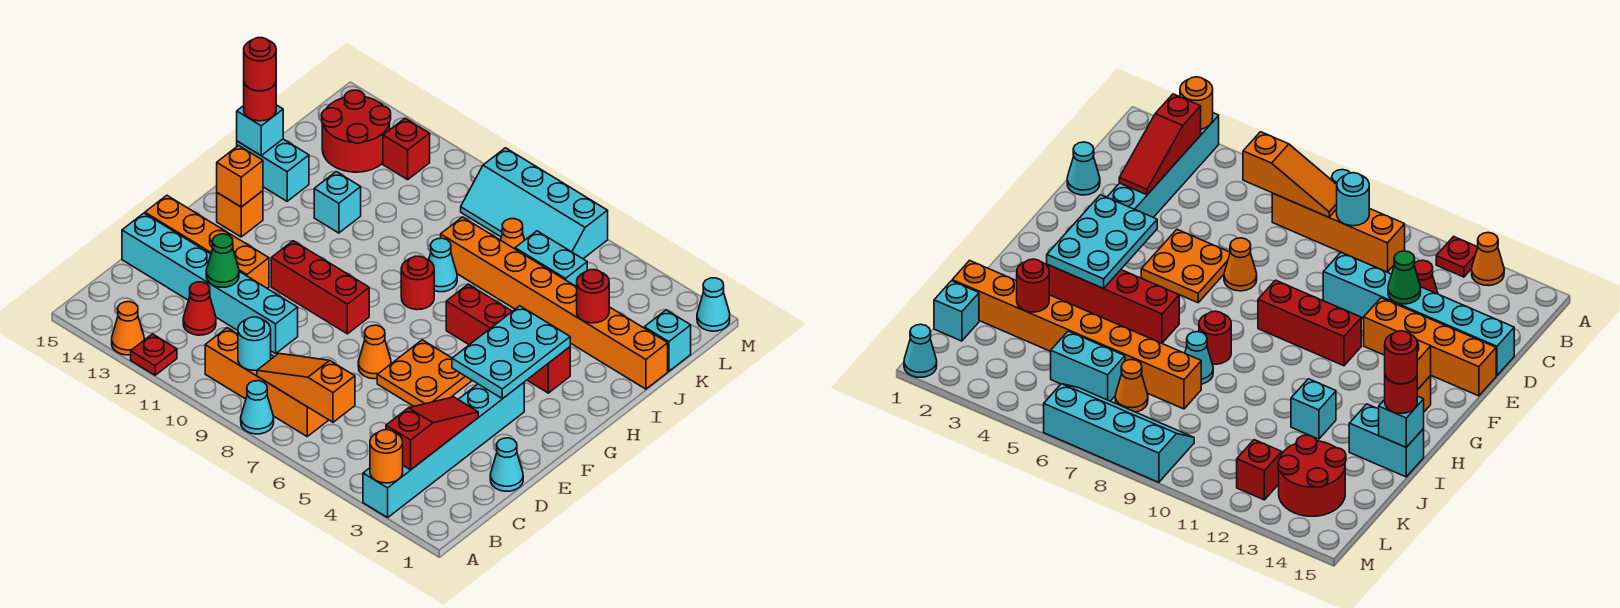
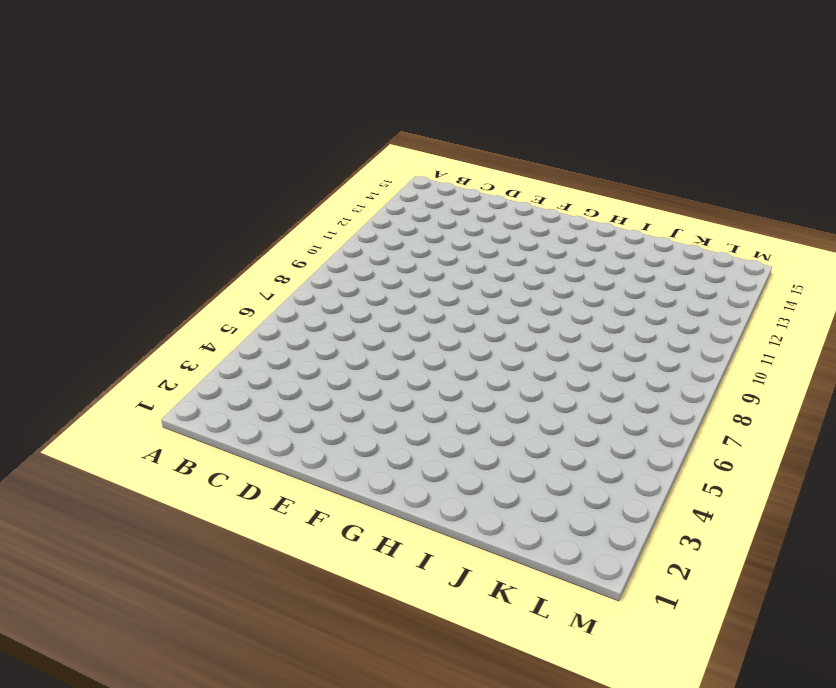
none -> cyan 1x6 brick [363,383,524,518]
none -> cyan 1x1 cone [241,381,274,434]
none -> red 1x1 plate [131,334,177,375]
none -> orange 1x1 cone [112,302,144,355]

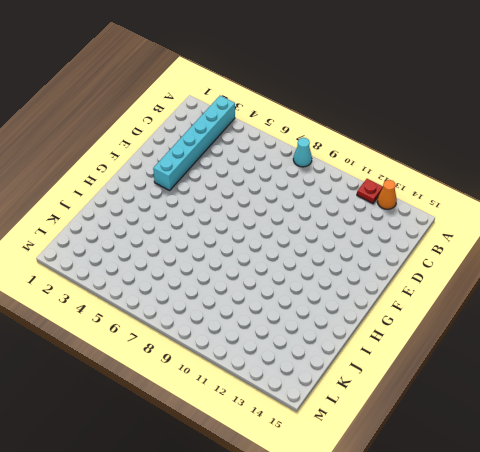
none -> orange 1x4 brick [205,328,328,436]
none -> red 1x1 cone [183,282,216,335]
none -> cyan 1x1 cone [490,438,523,491]
none -> cyan 1x6 brick [122,213,298,353]

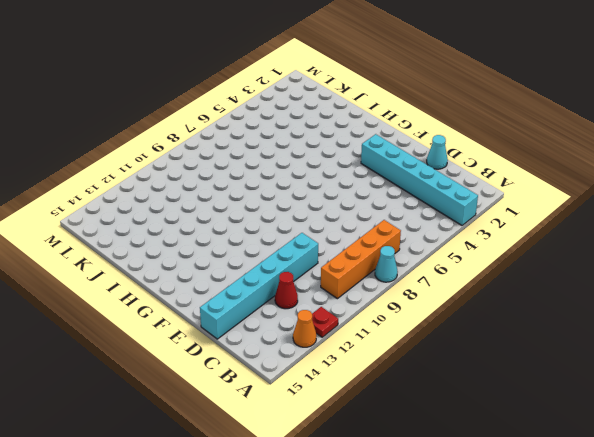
none -> orange 2x2 plate [377,340,472,406]
none -> orange 1x1 cone [358,325,391,379]
none -> orange 1x4 brick [145,195,269,289]
none -> red 1x3 brick [271,241,369,334]

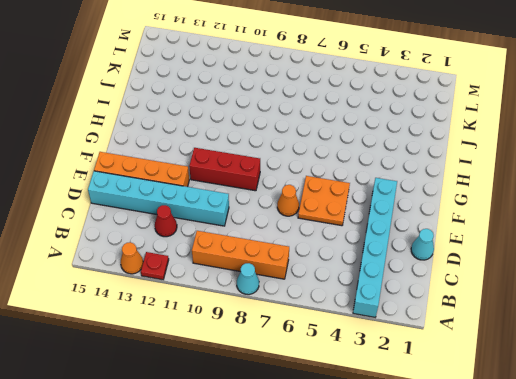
none -> orange 1x1 brick [217,191,263,237]
none -> red 1x4 brick [446,284,570,393]
none -> red 1x1 round brick [401,256,434,310]
none -> cyan 1x1 cone [429,238,457,292]

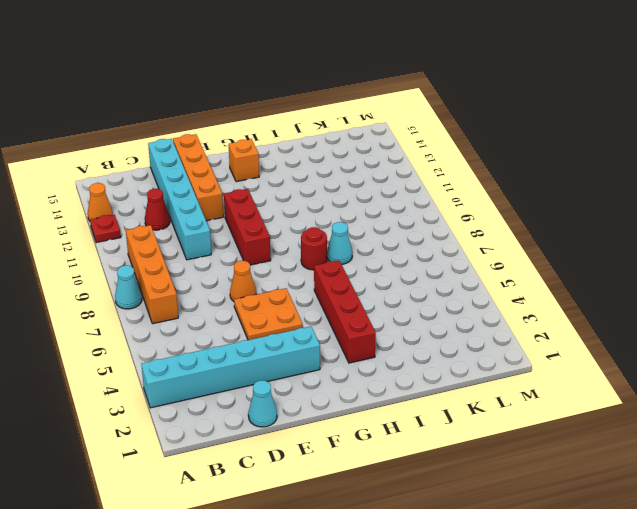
none -> cyan 1x1 brick [314,172,361,233]
none -> cyan 1x2 brick [237,139,309,201]
none -> orange 1x8 brick [441,217,668,389]
none -> cyan 1x1 brick [644,310,691,371]

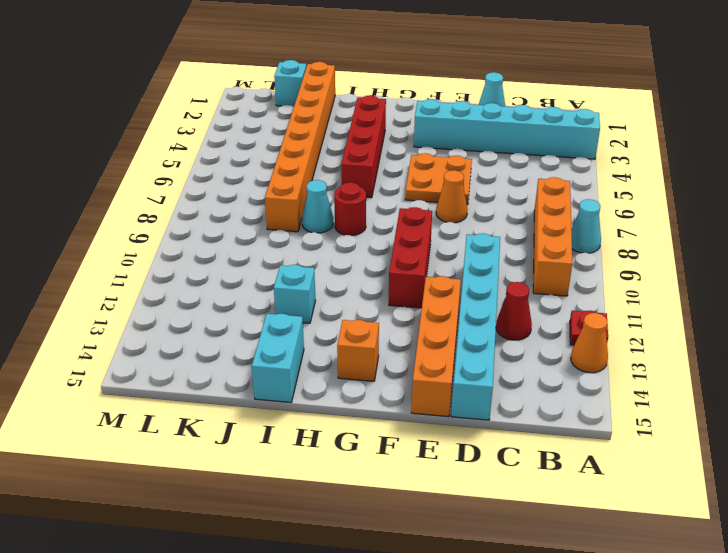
none -> cyan 1x2 brick [515,231,587,287]
none -> orange 1x1 cone [501,219,525,249]
none -> red 2x2 round brick [322,90,391,172]
none -> cyan 2x4 slope [461,148,608,259]

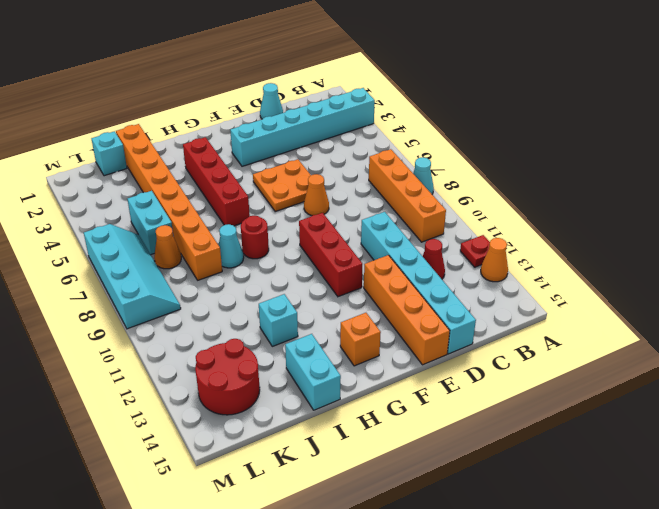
none -> red 1x1 brick [383,118,430,180]
none -> cyan 1x1 cone [697,278,730,331]
none -> orange 1x1 round brick [370,430,403,483]
none -> red 1x3 slope [386,397,478,470]

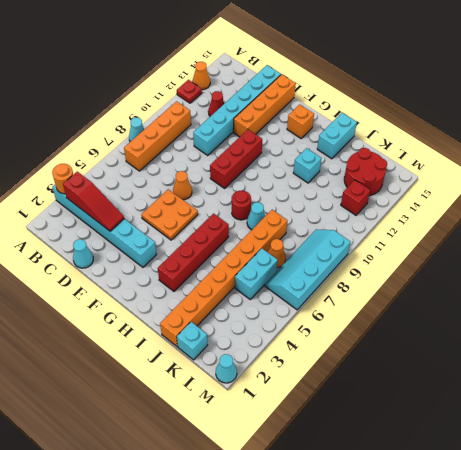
none -> orange 1x3 slope [257,354,355,422]
none -> cyan 1x1 round brick [238,317,271,370]
none -> green 1x1 cone [206,234,239,287]
none -> cyan 2x3 plate [452,306,570,399]

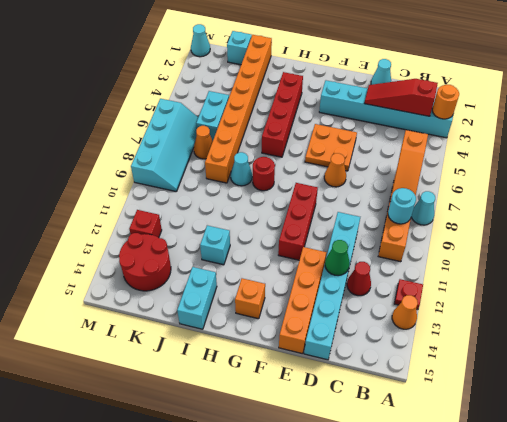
none -> cyan 2x3 plate [452,306,570,399]
none -> orange 1x1 brick [217,146,263,207]
none -> cyan 1x1 brick [237,105,283,155]
none -> red 1x1 round brick [577,270,609,323]

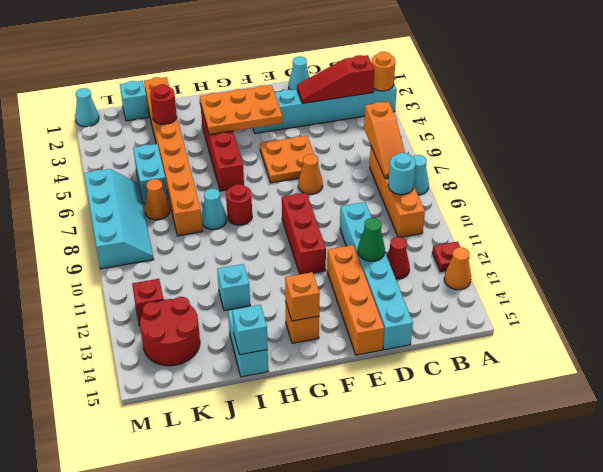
orange 2x3 plate [200,85,283,135] -> cyan 2x3 plate [452,306,570,399]
none -> red 1x1 round brick [244,83,276,121]
none -> red 1x1 round brick [244,38,276,91]

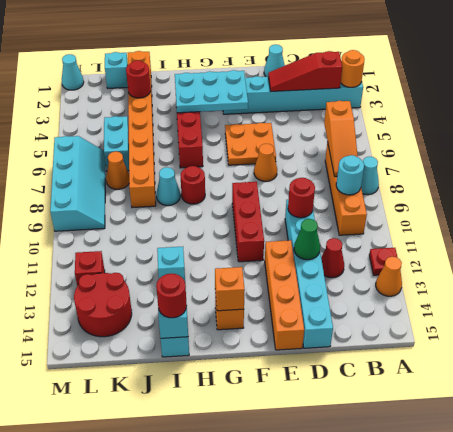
red 1x1 round brick [288,178,315,218] -> red 1x1 round brick moved to [244,38,276,91]

